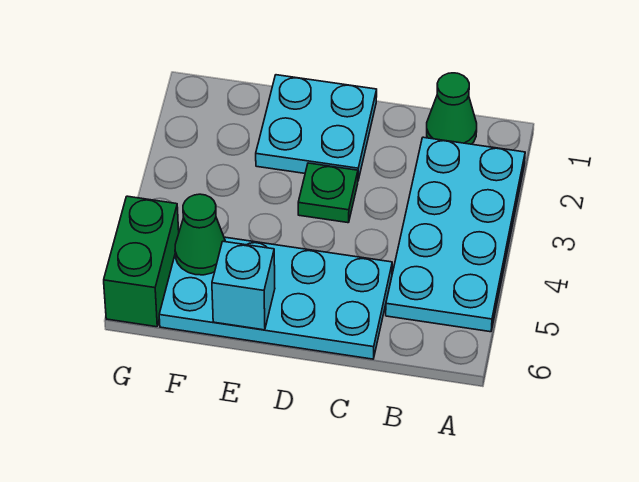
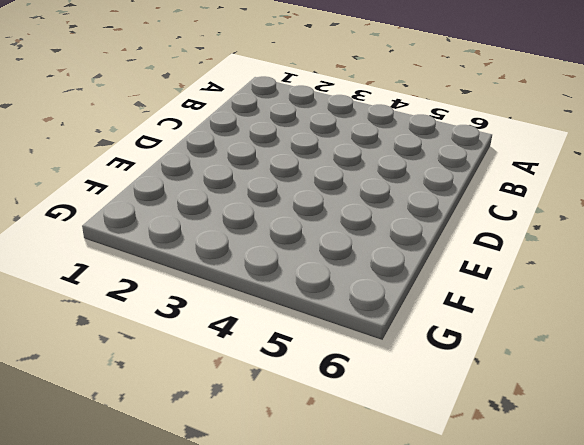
none -> cyan 2x4 plate [386,137,525,332]
none -> green 1x1 cone [427,73,477,144]

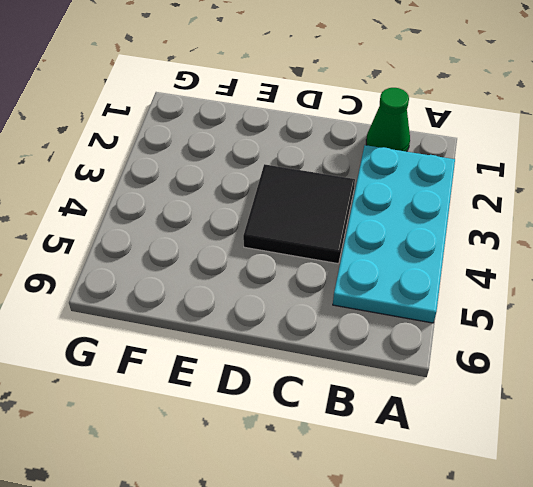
black 2x2 tile [243,164,355,264] -> green 1x1 plate [298,163,358,223]
none -> cyan 2x4 plate [159,237,392,359]
none -> cyan 2x2 plate [256,75,377,180]

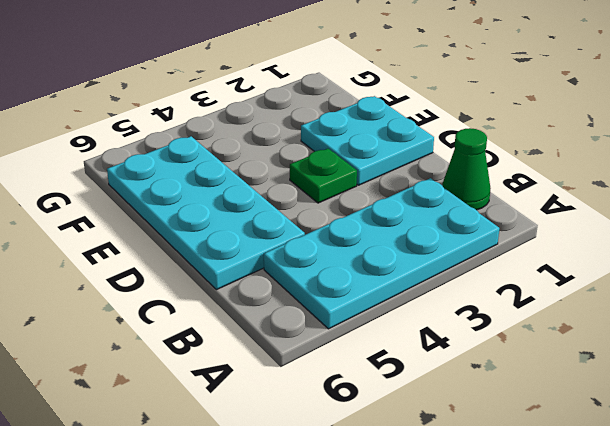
none -> green 1x2 brick [104,196,179,327]
none -> cyan 1x1 brick [212,241,275,330]

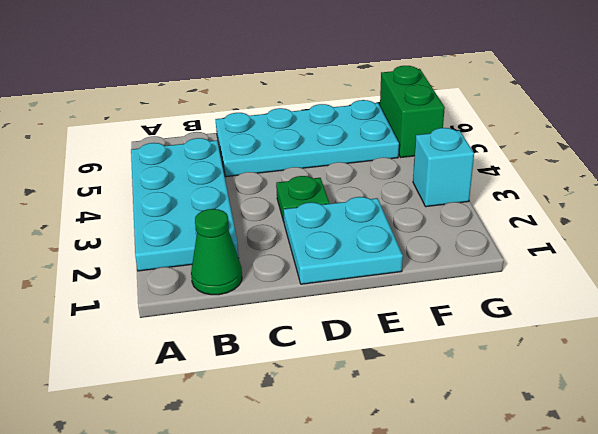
cyan 1x1 brick [413,128,474,207] -> cyan 1x1 brick moved to [212,241,275,330]
none -> green 1x1 cone [175,194,226,275]

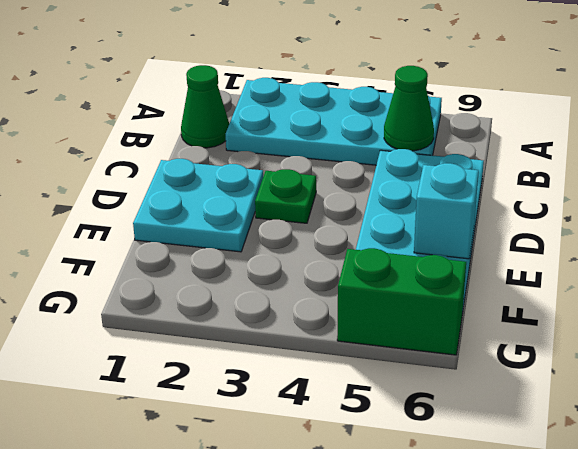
green 1x1 cone [384,66,434,151] -> green 1x1 cone moved to [175,194,226,275]

